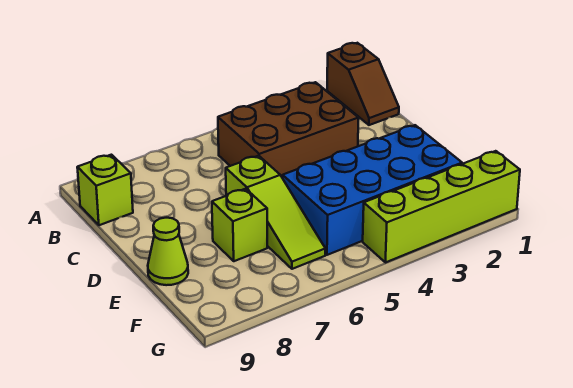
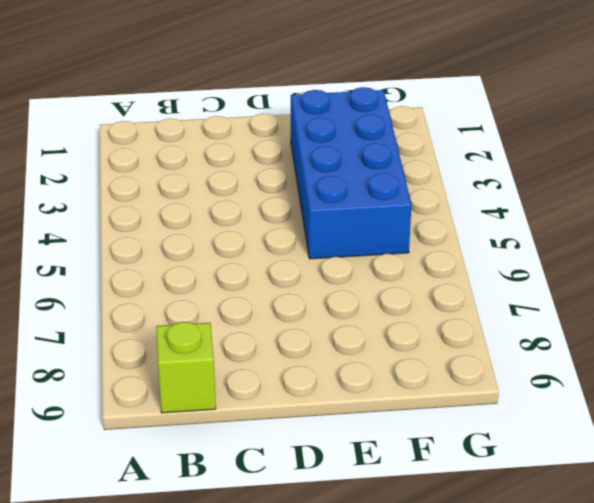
none -> brown 1x2 slope [327,43,399,125]
none -> brown 2x3 brick [218,82,359,178]

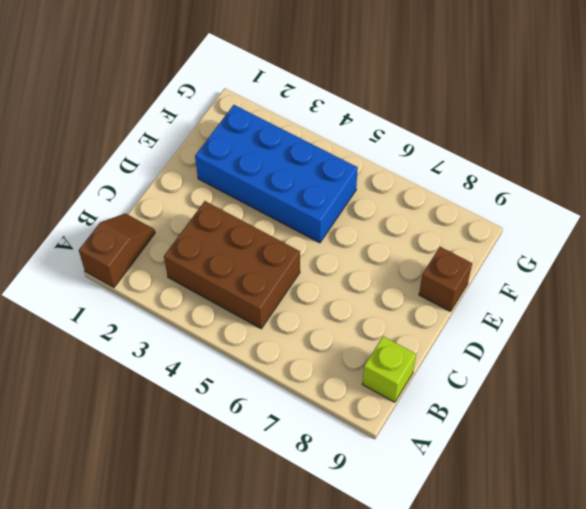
brown 1x1 brick [419,247,472,311] -> lime 1x1 cone [148,218,188,285]
none -> lime 1x3 slope [226,156,325,269]
none -> lime 1x1 brick [212,189,267,261]

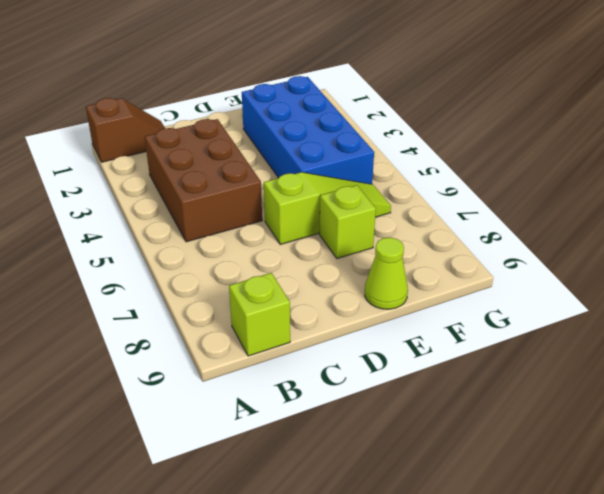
none -> lime 1x4 brick [363,151,520,263]

